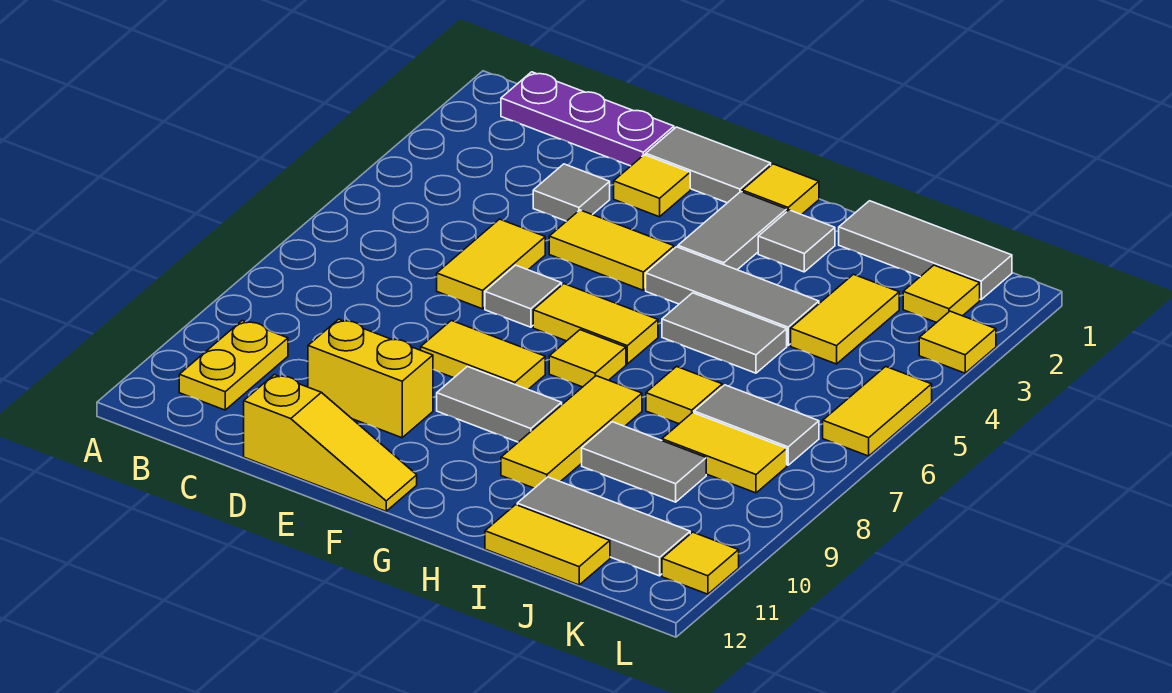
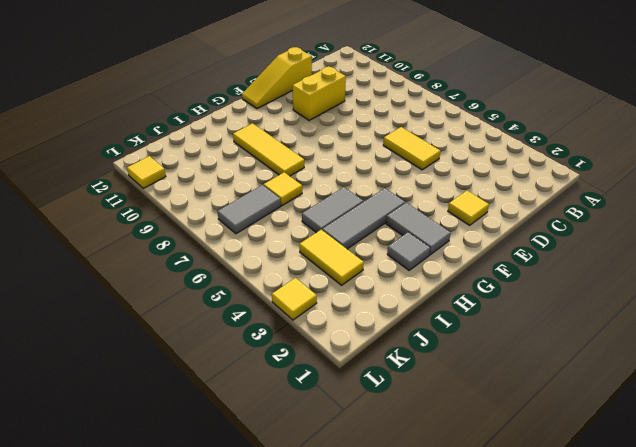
none -> purple 1x3 plate [501,72,674,166]
none -> yellow 1x2 plate [179,321,288,410]
none -> grey 1x1 tile [533,164,610,221]
none -> grey 1x2 tile [646,127,771,203]

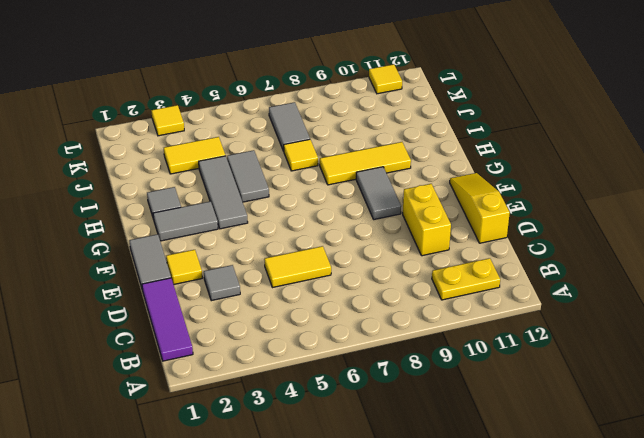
purple 1x3 tile [142,278,193,361] -> purple 1x3 plate [501,72,674,166]
none -> yellow 1x2 tile [549,210,674,290]
none -> grey 1x1 tile [485,265,562,327]
none -> yellow 1x2 tile [421,320,545,389]
none -> yellow 1x2 tile [533,284,658,364]

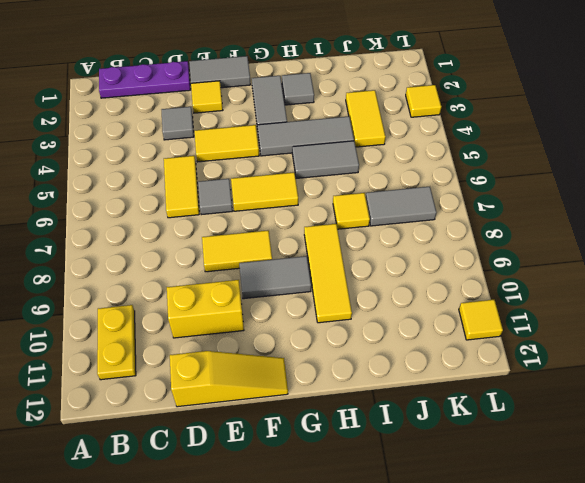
none -> yellow 1x1 tile [742,164,819,215]
none -> yellow 1x1 tile [549,330,626,387]
none -> grey 1x3 tile [839,201,1012,299]
none -> grey 1x2 tile [582,422,706,502]

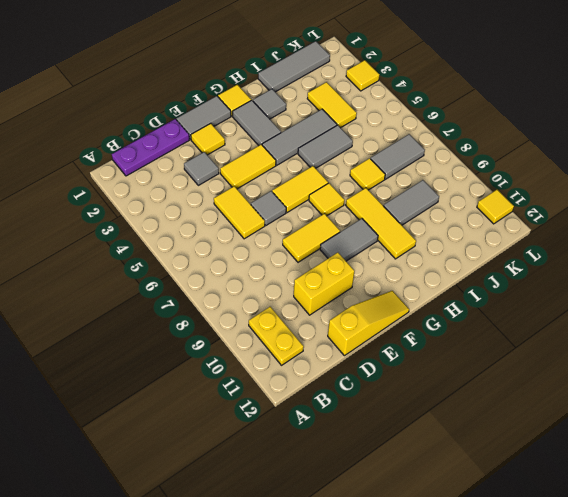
none -> grey 1x3 tile [517,477,690,576]
none -> yellow 1x2 tile [485,505,610,585]
none -> yellow 1x2 tile [662,413,787,493]
none -> yellow 1x1 tile [903,265,980,323]

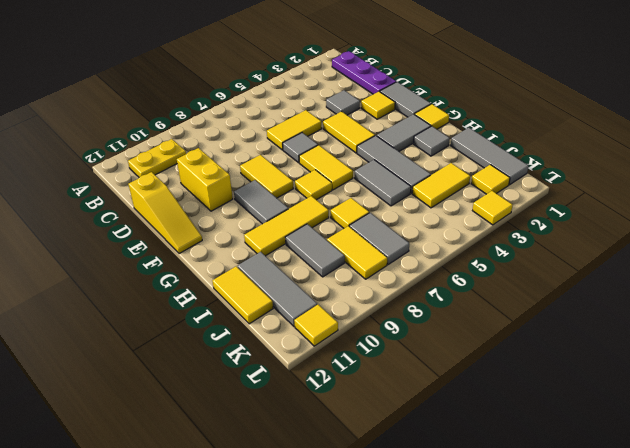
none -> yellow 1x2 tile [823,366,932,456]

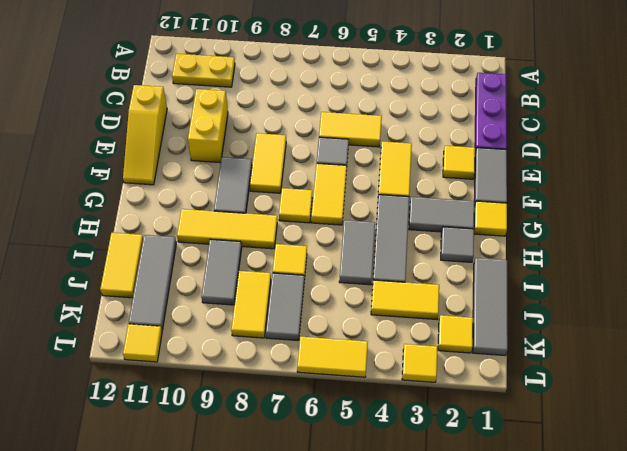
none -> grey 1x1 tile [533,164,610,221]

